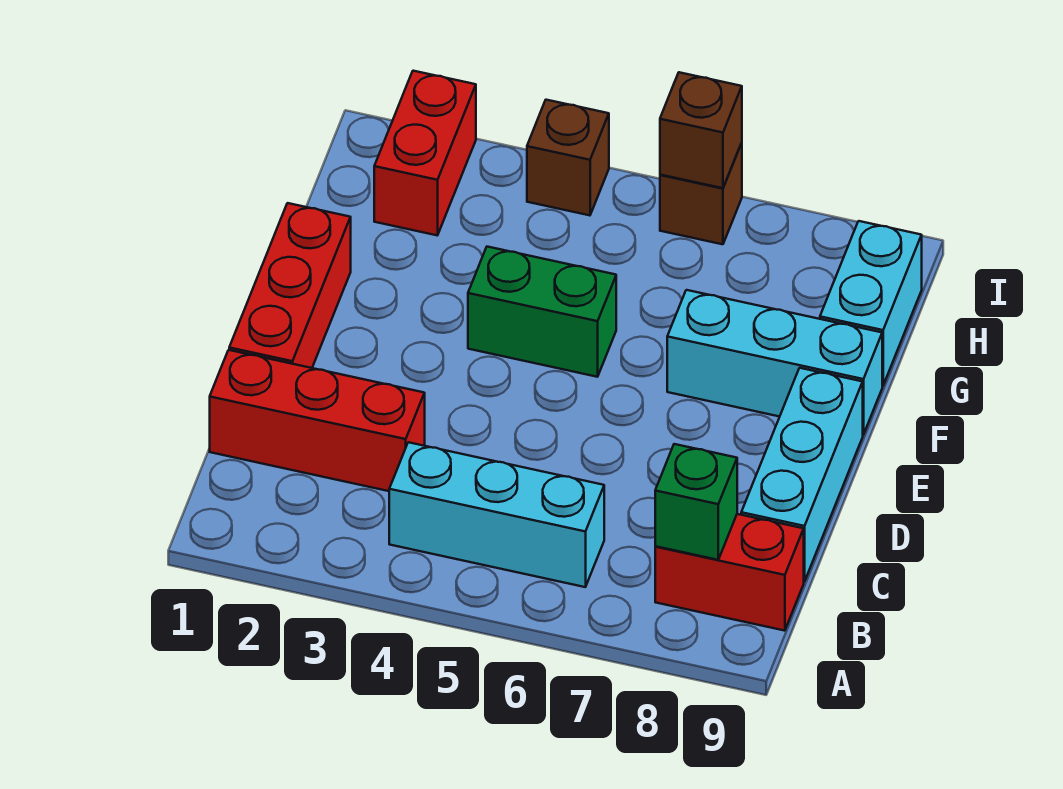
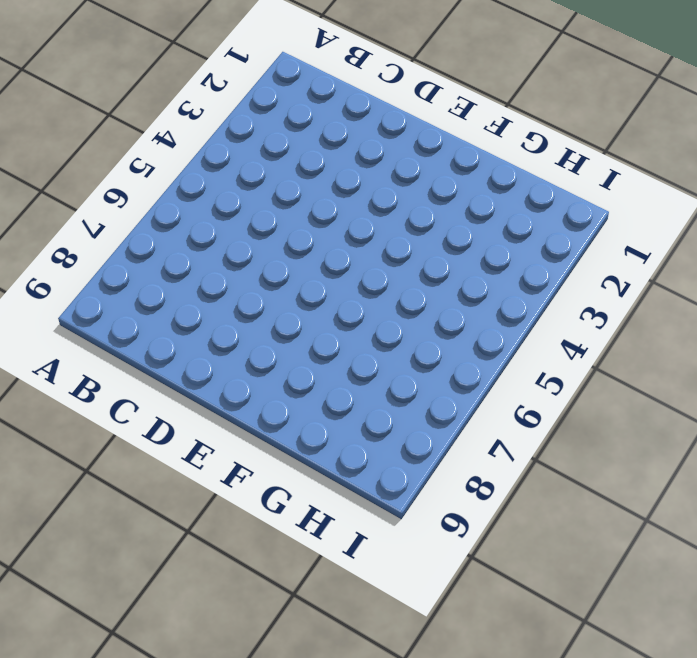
none -> cyan 1x3 brick [389,442,604,587]
none -> red 1x2 brick [655,514,804,631]
none -> red 1x3 brick [210,350,425,491]

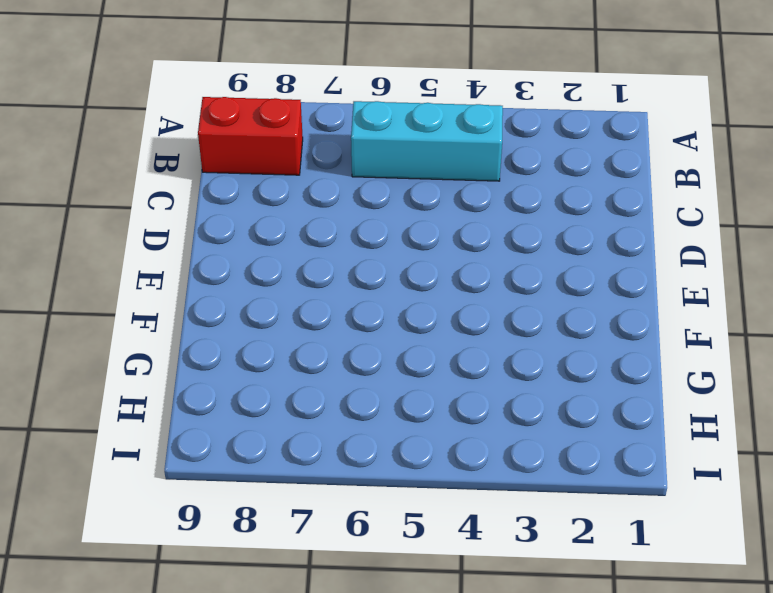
none -> red 1x3 brick [210,350,425,491]
none -> cyan 1x3 brick [741,368,863,582]
none -> red 1x3 brick [229,203,351,368]

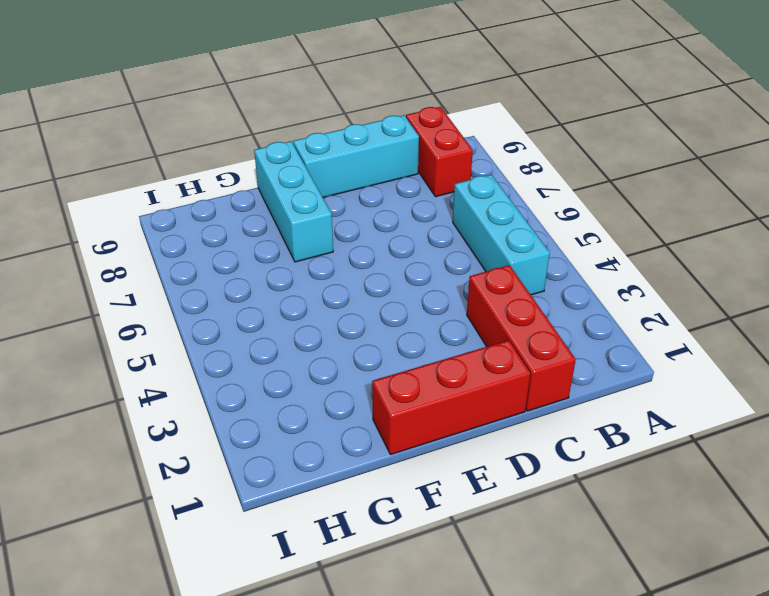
none -> green 1x2 brick [468,247,616,377]
none -> cyan 1x2 brick [820,221,922,386]
none -> red 1x2 brick [374,71,476,235]

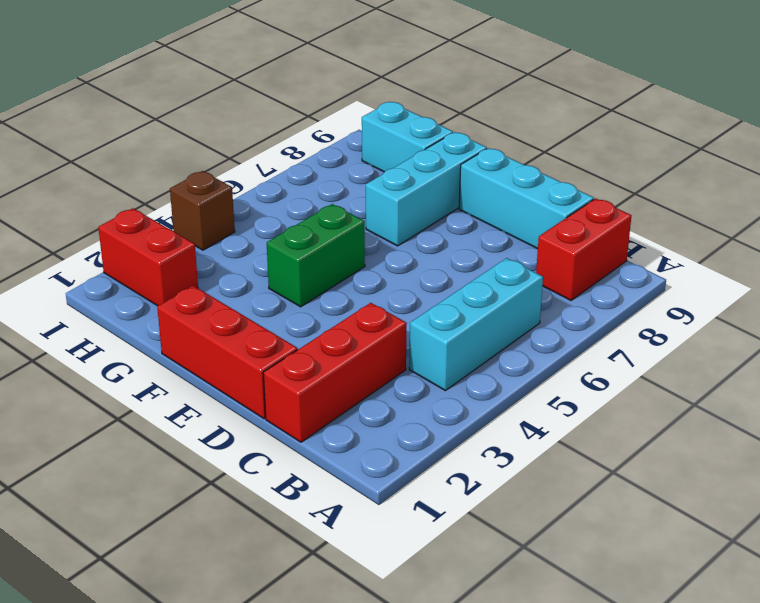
none -> brown 1x1 brick [660,143,742,244]
none -> green 1x1 brick [655,444,737,560]
none -> brown 1x1 brick [660,72,742,188]

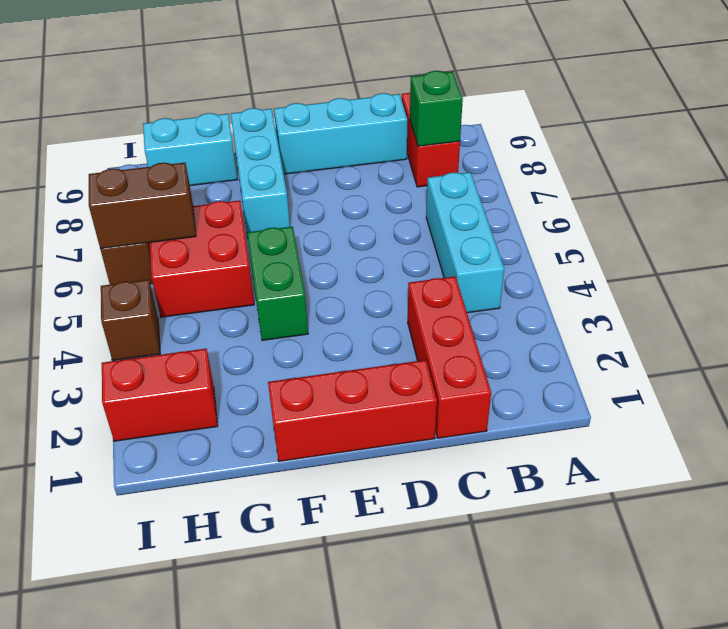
red 2x2 brick [150,200,254,317] -> none
brown 1x2 brick [89,163,196,249] -> brown 1x1 brick [660,72,742,188]

